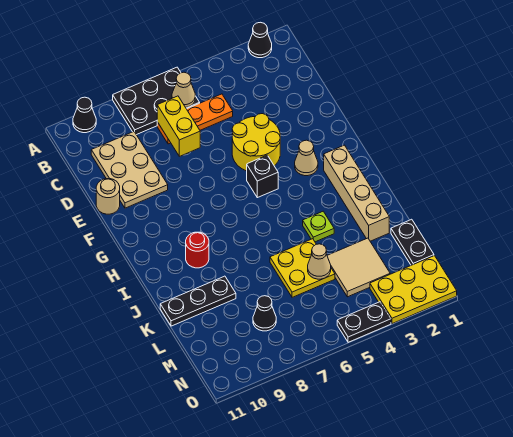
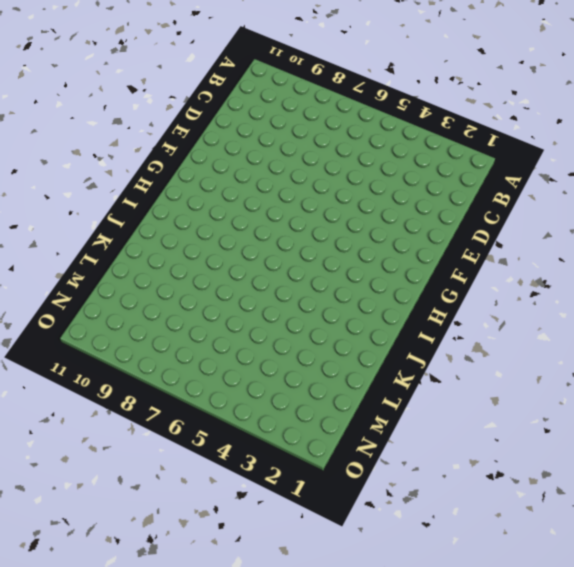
none -> black 1x1 cone [248,22,272,58]
none -> black 2x3 plate [113,67,199,135]
none -> black 1x1 cone [73,97,96,133]

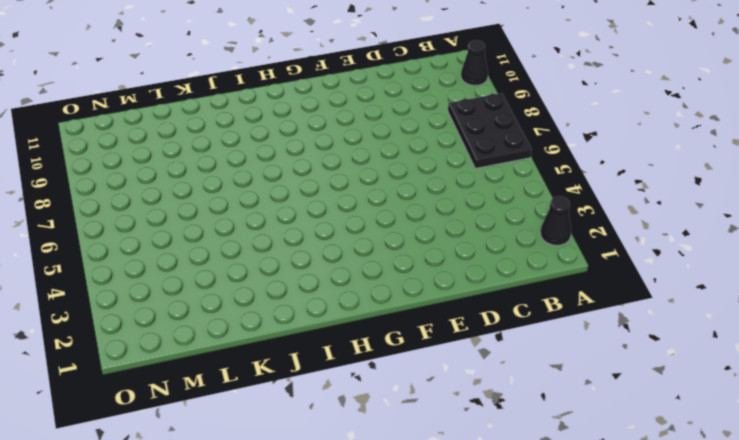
none -> orange 1x3 plate [157,94,233,144]
none -> tan 2x3 plate [91,132,168,208]
none -> yellow 2x2 round brick [232,114,280,171]

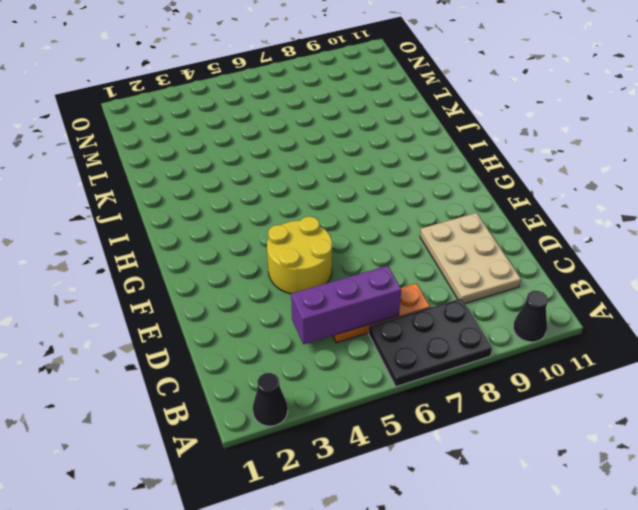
purple 1x3 brick [291,266,401,344] -> none
none -> tan 1x1 round brick [96,179,120,214]
none -> tan 1x1 cone [295,140,318,176]
none -> black 1x1 brick [247,155,278,198]

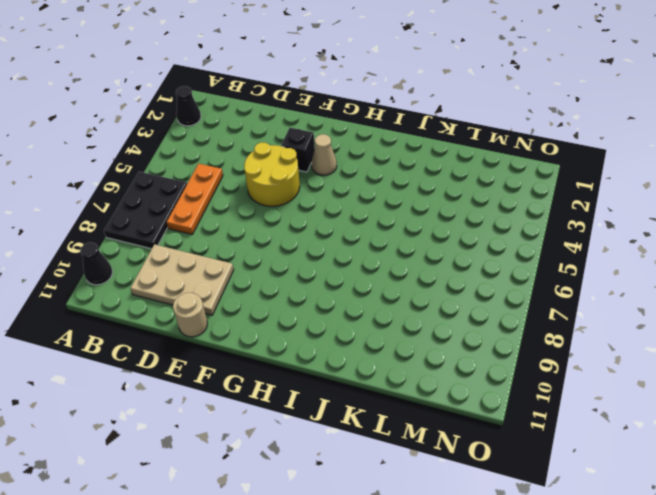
black 1x1 brick [281,128,315,172] -> black 1x1 brick moved to [247,155,278,198]
none -> tan 1x4 brick [324,145,389,241]
none -> red 1x1 round brick [186,232,209,268]
none -> lime 1x1 plate [303,211,334,242]

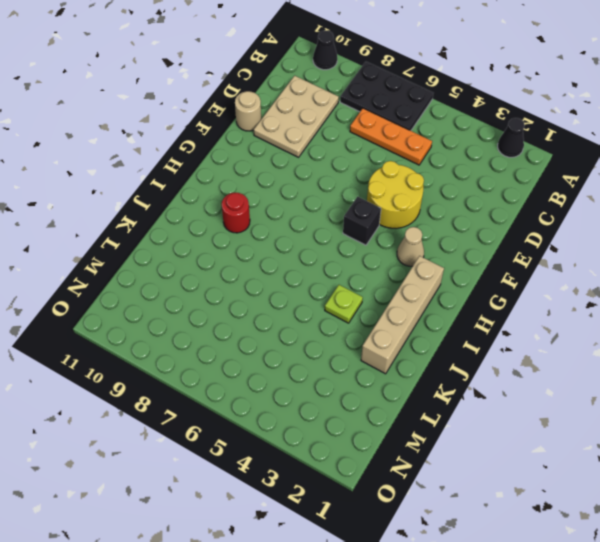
none -> yellow 2x2 plate [270,239,335,297]
none -> black 1x3 plate [160,276,236,326]
none -> black 1x2 plate [391,219,434,265]

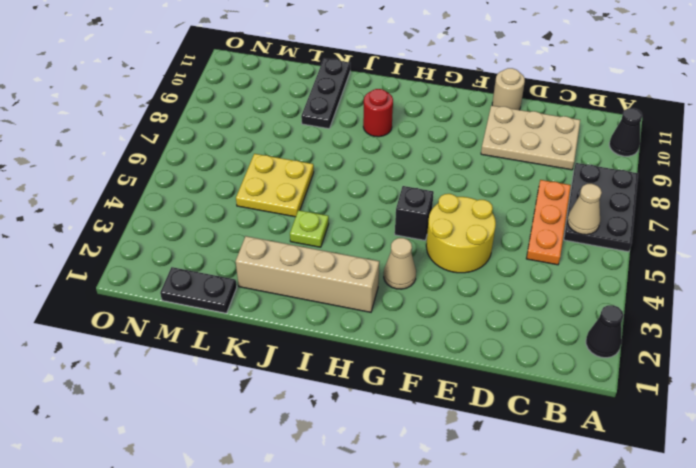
none -> tan 2x2 tile [327,238,390,297]
none -> black 1x1 cone [253,296,276,331]
none -> yellow 2x3 plate [370,256,457,324]

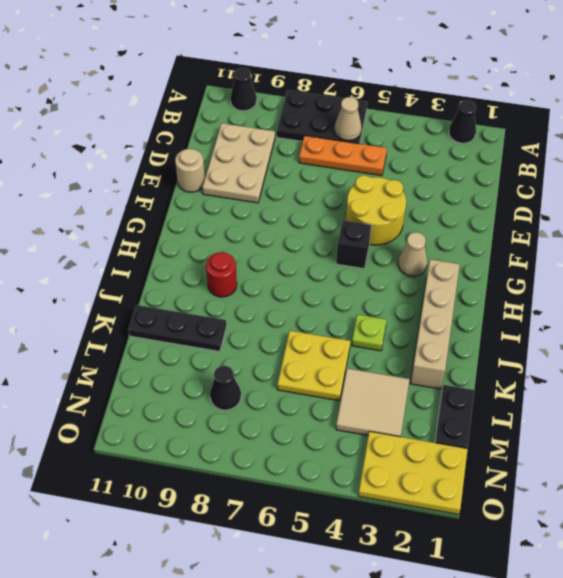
none -> black 1x2 plate [337,302,391,342]
none -> yellow 1x2 brick [157,96,200,156]
none -> tan 1x1 cone [308,244,331,279]

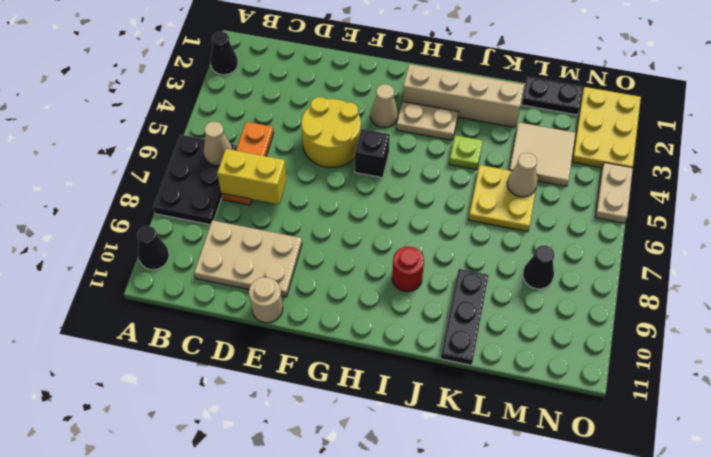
tan 1x2 plate [396,102,458,140] -> none
tan 1x2 plate [595,162,633,223] -> black 1x2 plate [337,302,391,342]

